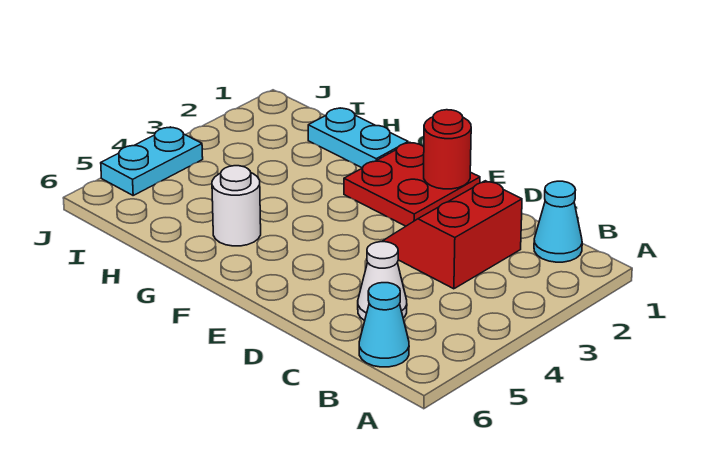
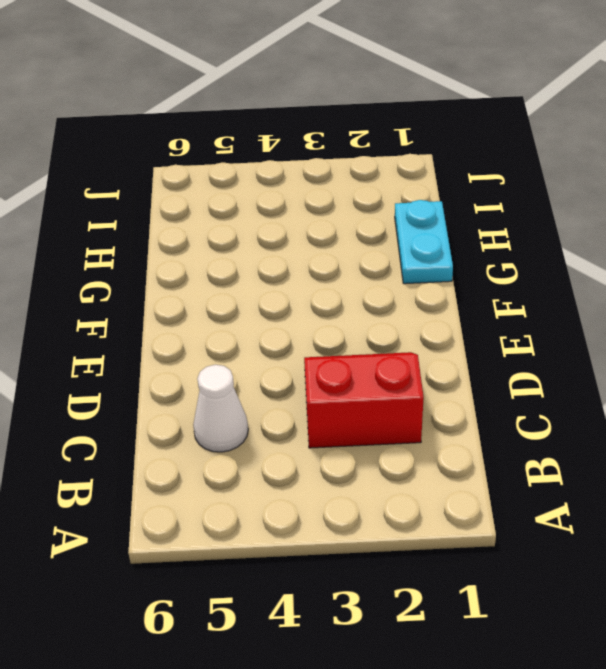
none -> cyan 1x1 cone [534,181,582,262]
none -> cyan 1x1 cone [359,283,409,367]

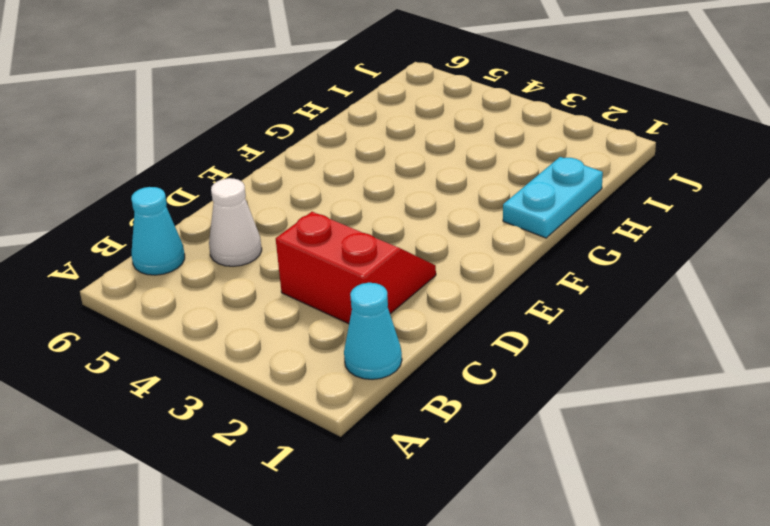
none -> red 2x2 plate [344,142,480,226]
none -> white 1x1 round brick [212,166,261,246]

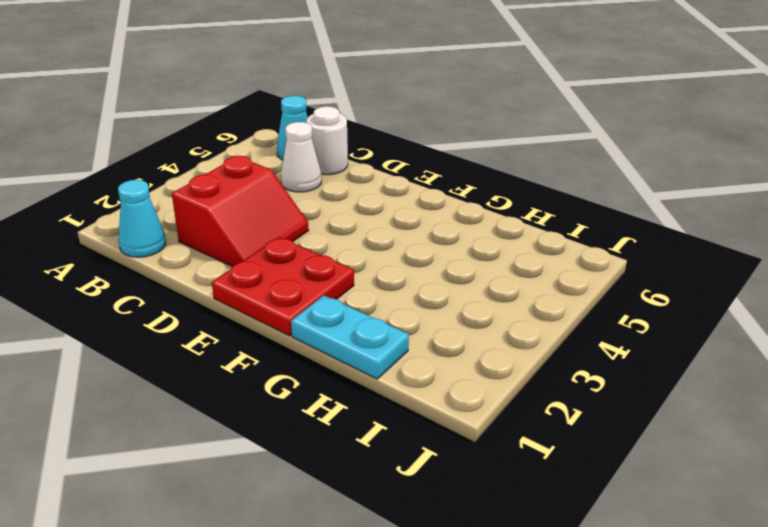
white 1x1 round brick [306,106,348,175] -> white 1x1 round brick moved to [212,166,261,246]
none -> cyan 1x2 plate [101,127,203,195]
none -> red 1x1 round brick [424,110,471,189]

